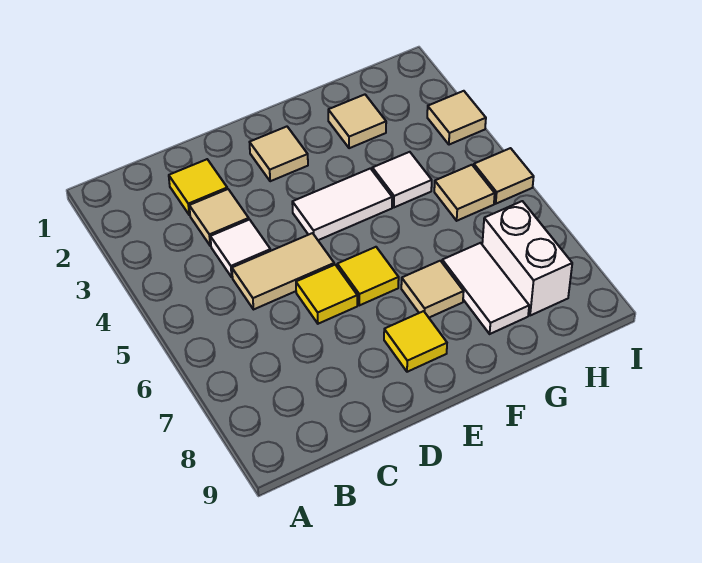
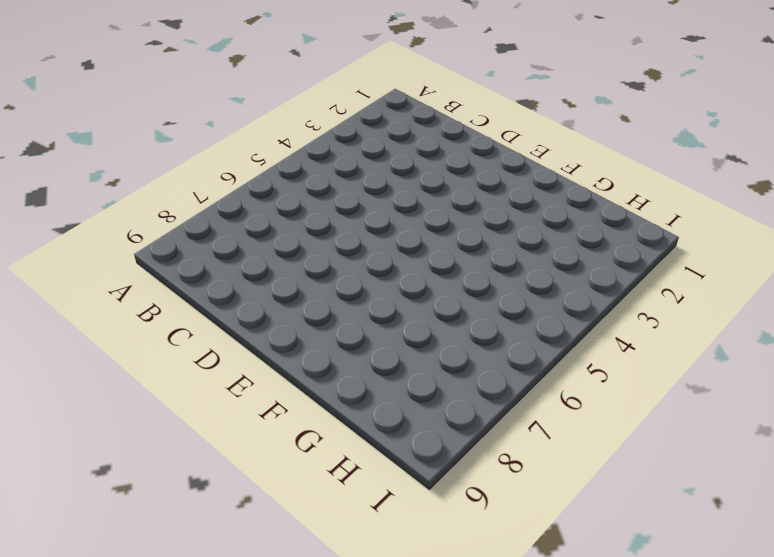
none -> yellow 1x1 tile [169,159,227,215]
none -> tan 1x1 tile [189,189,249,246]
none -> white 1x1 tile [210,220,271,277]

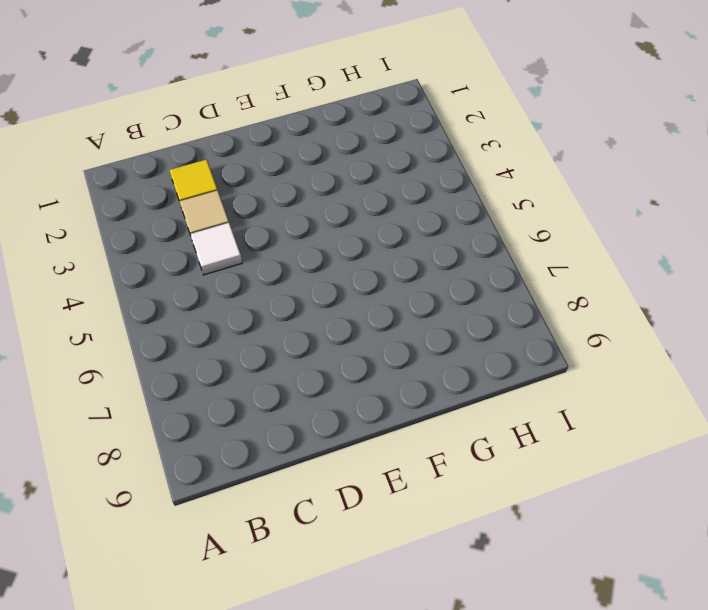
none -> tan 1x2 tile [232,233,334,310]
none -> yellow 1x1 tile [296,265,357,324]
none -> tan 1x1 tile [250,127,308,181]

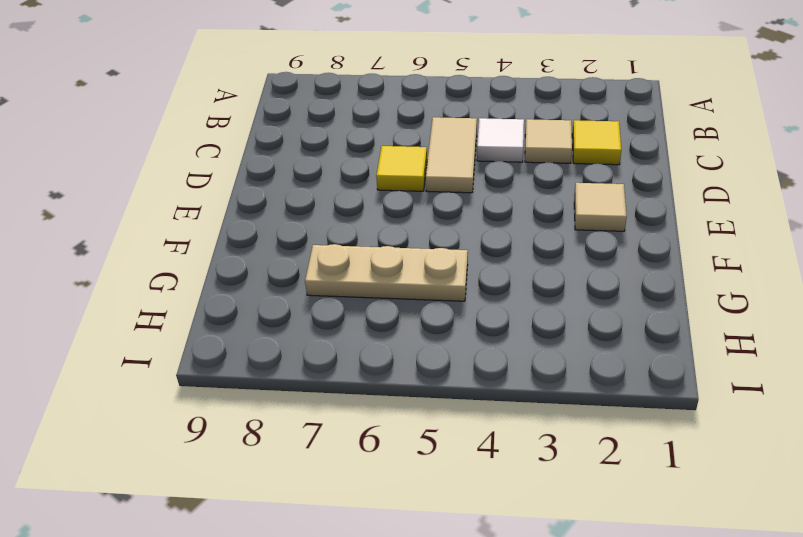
tan 1x3 plate [305,244,468,301] -> white 1x2 tile [442,243,529,334]
none -> white 1x2 tile [292,168,392,240]
none -> yellow 1x1 tile [337,247,399,305]
none -> yellow 1x1 tile [384,311,447,372]

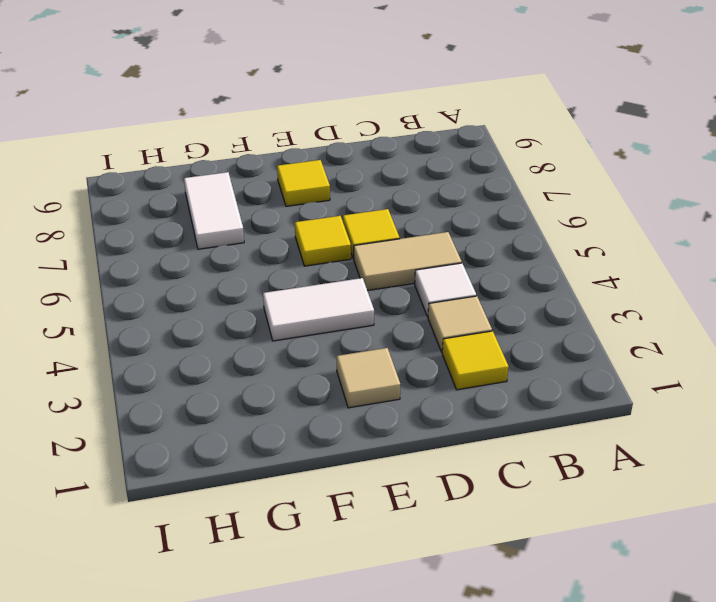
none -> tan 1x1 tile [401,261,464,317]
none -> tan 1x1 tile [328,95,386,148]
none -> white 1x1 tile [372,152,432,207]

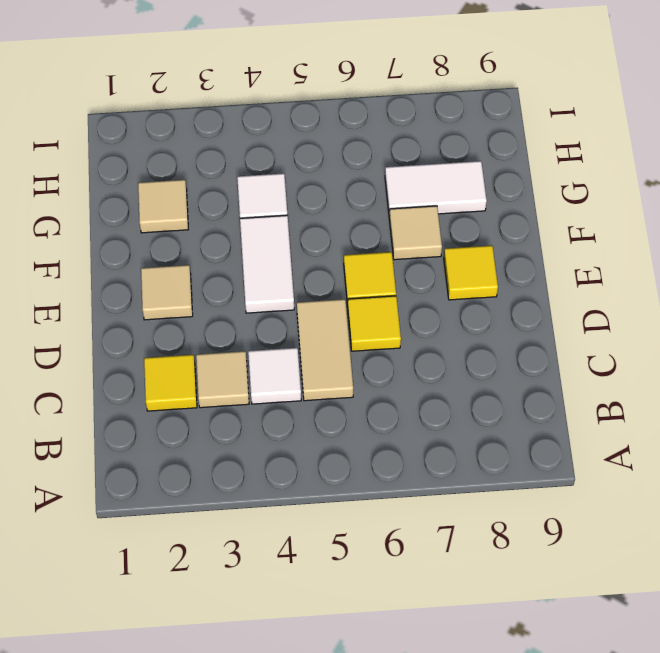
none -> tan 1x1 tile [434,165,495,221]
none -> white 1x2 brick [482,201,572,316]
none -> tan 1x1 tile [427,91,486,145]

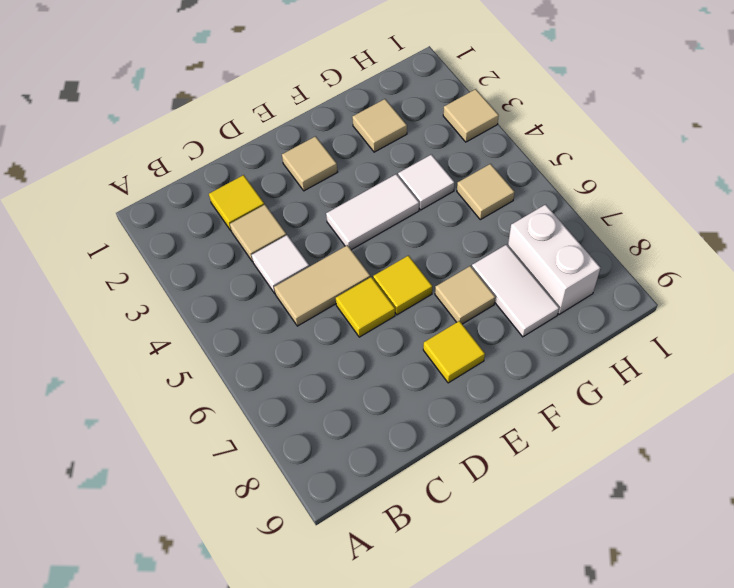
none -> tan 1x1 tile [474,148,534,204]

